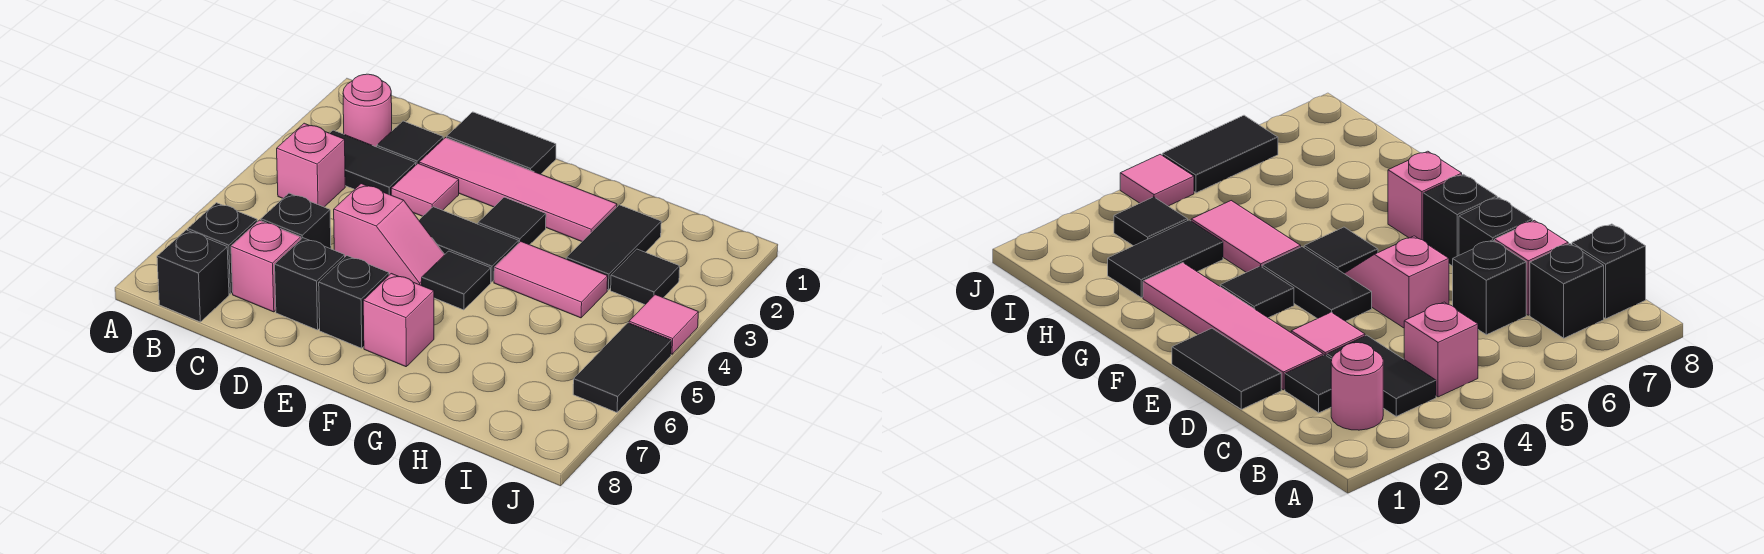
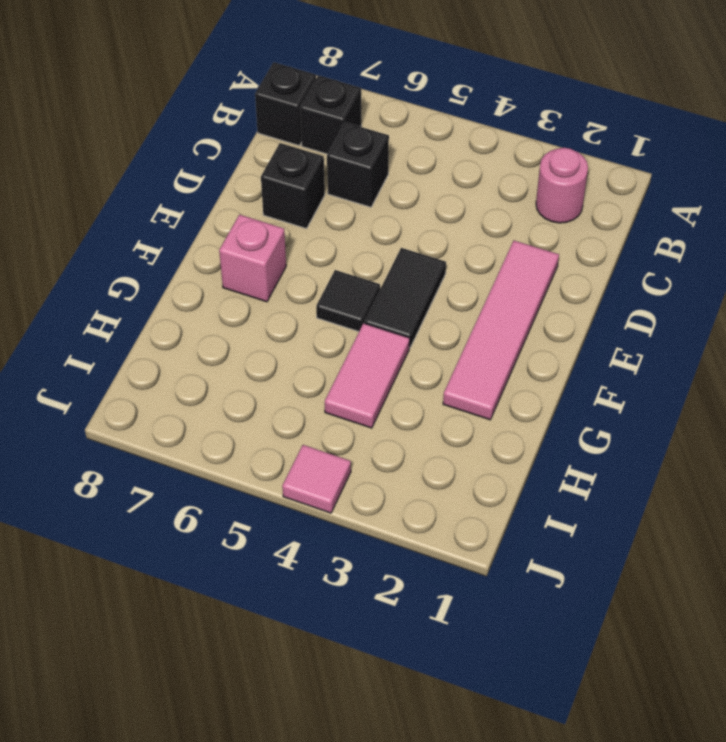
none -> black 1x2 tile [330,130,416,195]
none -> pink 1x1 brick [277,123,345,207]
none -> black 1x1 tile [377,121,443,165]

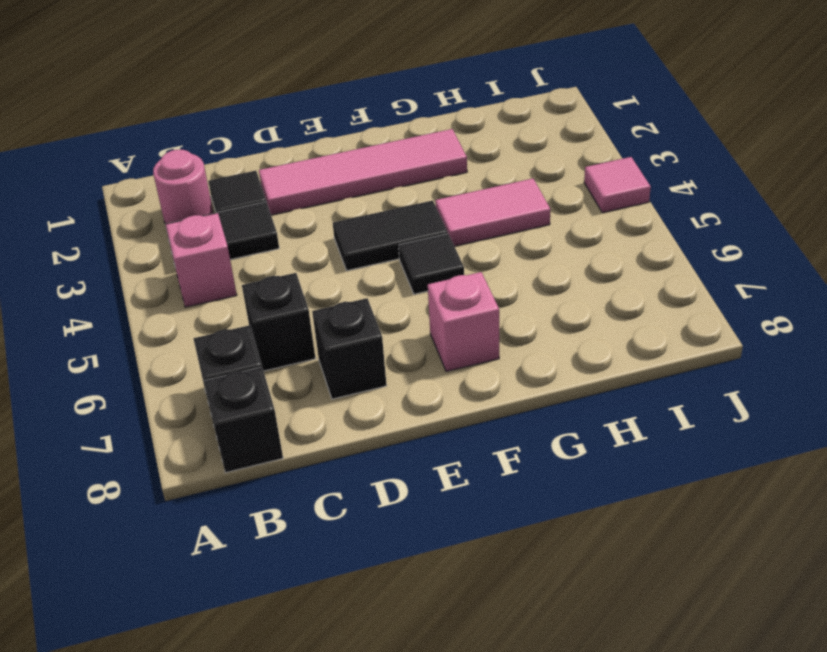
none -> pink 1x1 brick [231,220,301,312]
none -> black 1x2 tile [447,112,556,174]
none -> pink 1x1 tile [391,164,459,216]

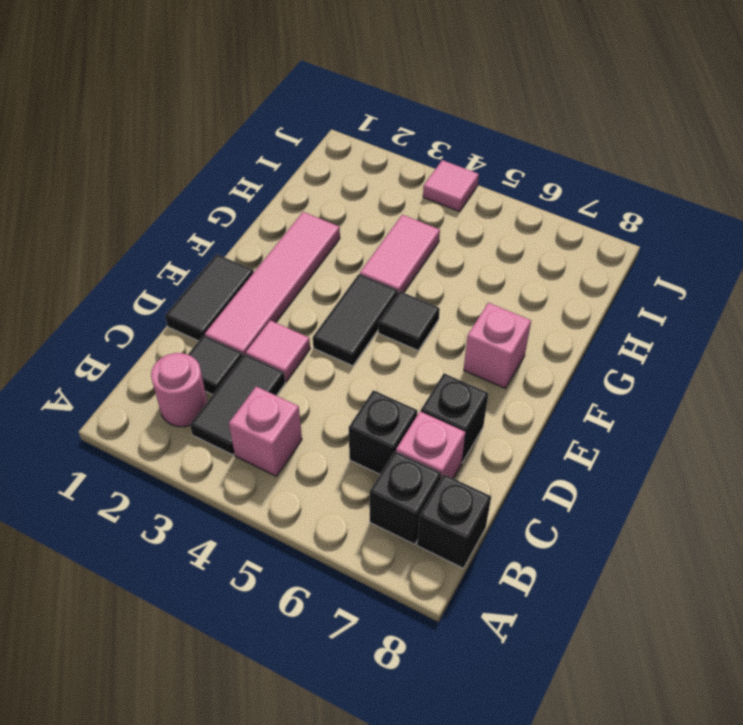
none -> pink 1x2 slope [334,184,445,285]
none -> black 1x1 brick [319,256,389,348]
none -> black 1x1 tile [478,197,546,245]

